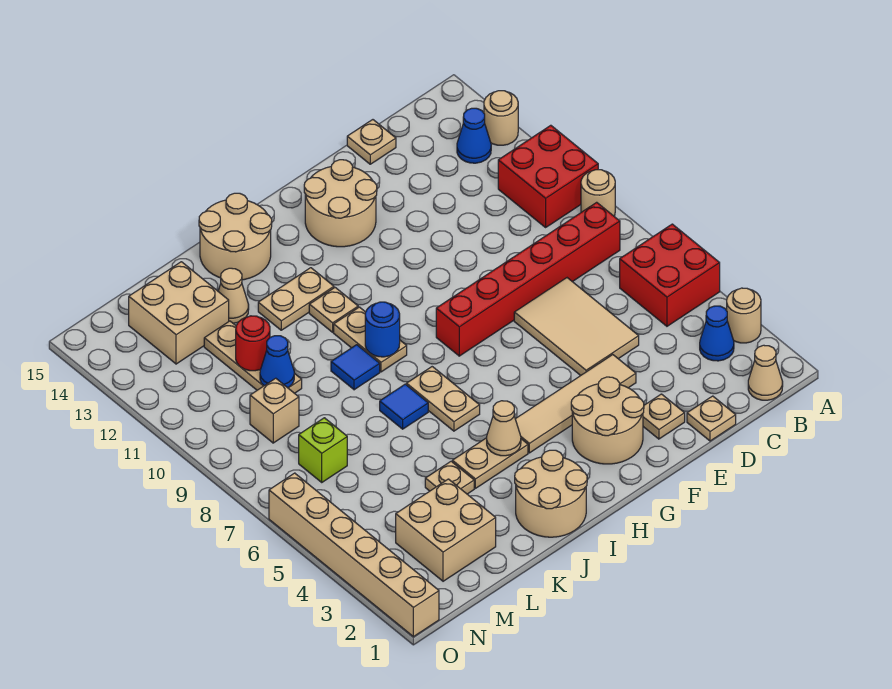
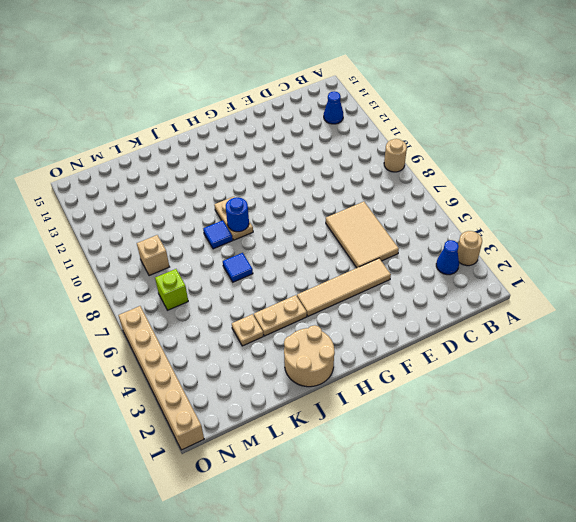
none -> red 2x2 brick [620,224,720,326]
none -> red 2x2 brick [498,125,598,227]
none -> tan 1x1 round brick [484,91,518,145]
none -> tan 1x1 cone [748,345,783,400]

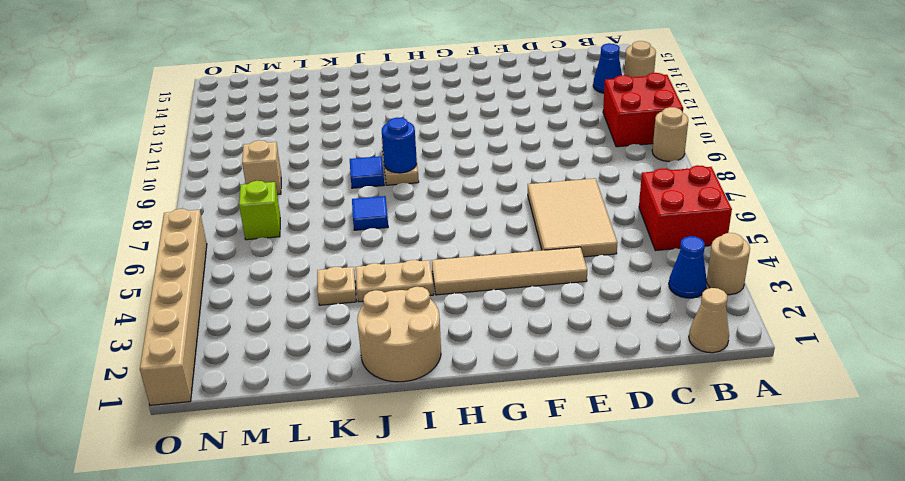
none -> red 1x6 brick [436,202,620,356]
none -> tan 1x1 plate [687,396,736,441]
none -> tan 1x1 plate [347,120,396,164]
none -> tan 1x1 plate [643,394,685,439]

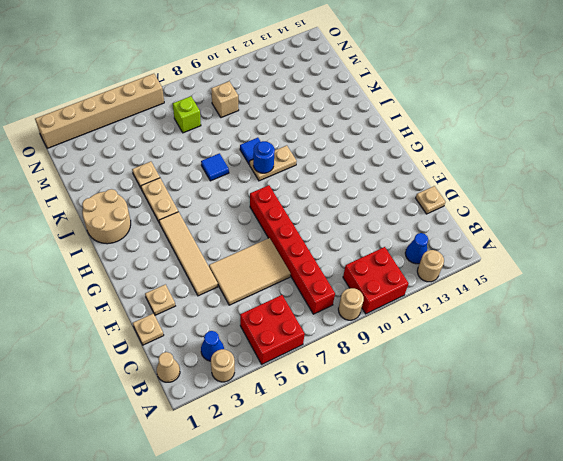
none -> tan 2x2 round brick [571,377,644,464]
none -> tan 2x2 round brick [304,160,377,247]
none -> tan 1x2 plate [407,367,480,431]
none -> tan 1x1 plate [309,288,358,332]

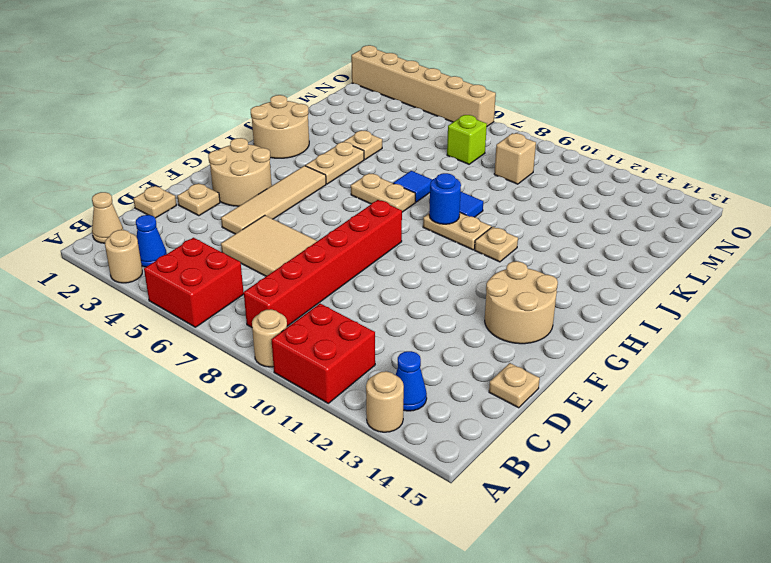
none -> tan 1x2 plate [258,268,334,330]
none -> tan 2x2 round brick [199,193,272,280]
none -> tan 1x1 cone [218,268,249,323]
none -> tan 2x2 brick [396,479,496,581]

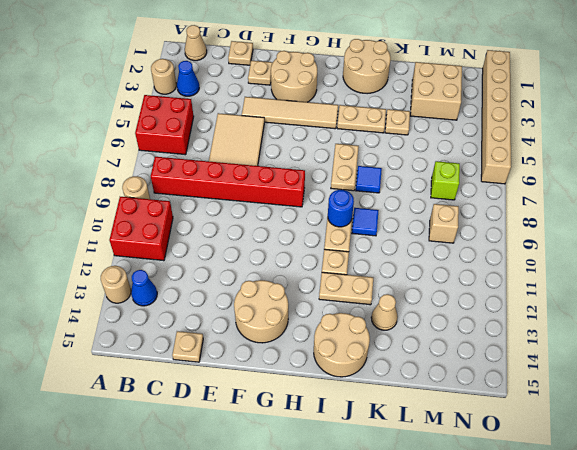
none -> tan 1x3 plate [204,321,302,393]
none -> tan 2x2 brick [129,262,229,364]
none -> tan 1x1 cone [487,401,521,456]
none -> blue 1x1 cone [260,336,294,388]

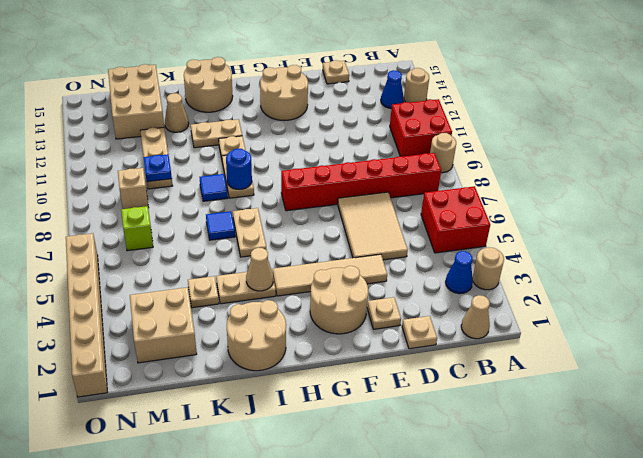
blue 1x1 plate [144,154,172,182] -> blue 1x1 cone [260,336,294,388]
tan 2x3 brick [108,64,164,139] -> tan 2x2 brick [129,262,229,364]
none -> red 1x1 round brick [236,316,270,371]

